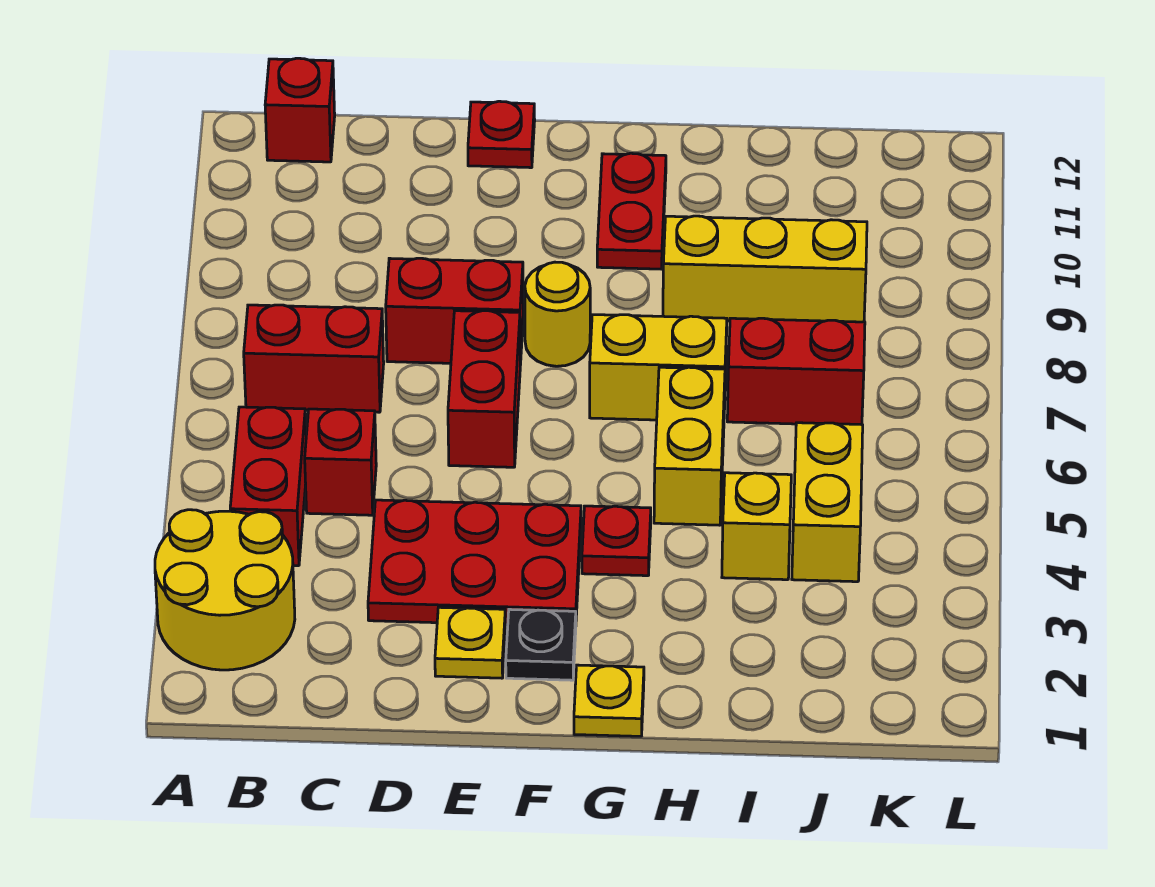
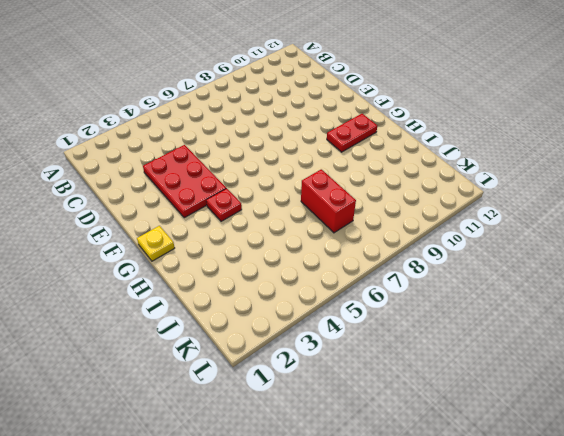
none -> yellow 2x2 round brick [155,510,295,670]
none -> red 1x2 brick [230,407,306,566]
none -> red 1x2 brick [244,305,384,412]

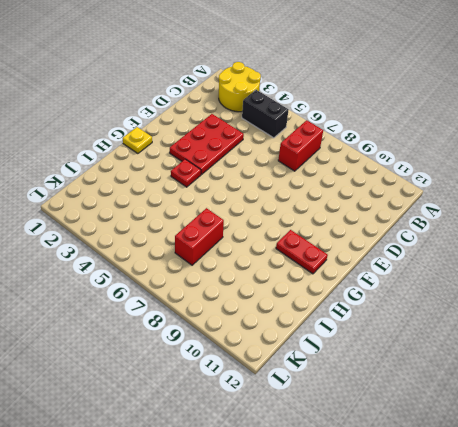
black 1x2 brick [242,90,289,138] -> red 1x2 brick [230,407,306,566]
none -> red 1x1 brick [265,58,335,162]
none -> red 1x1 brick [305,409,376,515]
none -> red 1x2 brick [386,258,523,365]

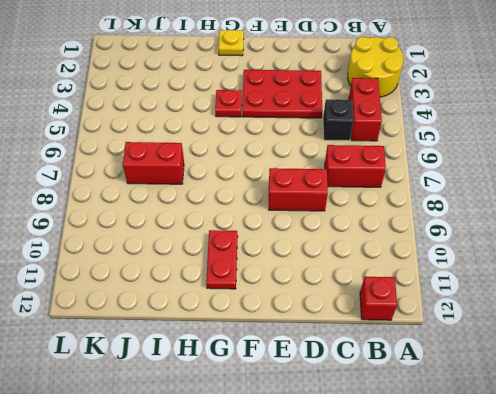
black 1x1 brick [323,99,353,141] -> red 1x1 brick [305,409,376,515]
none -> yellow 1x1 plate [435,607,505,678]
none -> red 1x2 brick [448,311,520,467]
none -> red 1x1 plate [468,101,535,168]

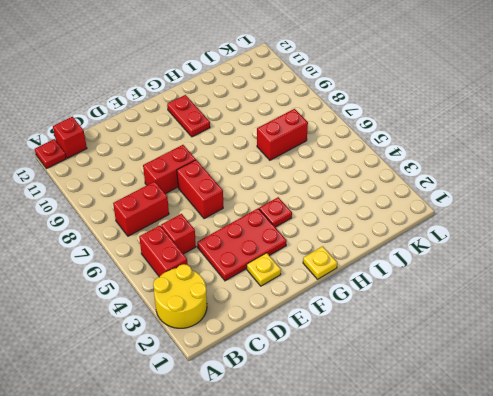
red 1x1 plate [35,139,66,169] -> red 1x1 plate moved to [468,101,535,168]
none -> black 1x1 plate [506,609,576,680]
none -> yellow 1x1 round brick [525,262,590,366]
none -> yellow 1x2 brick [590,315,727,420]

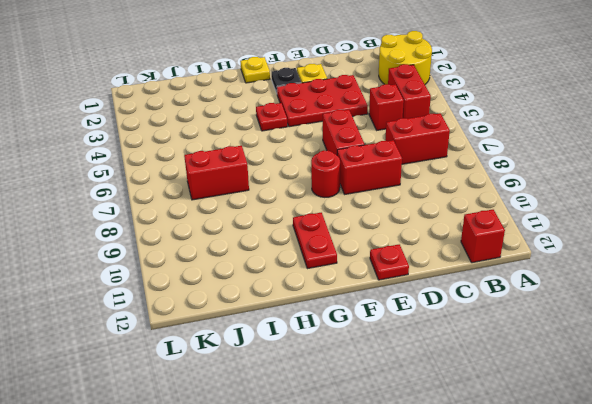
red 1x1 round brick [311,150,340,197] -> yellow 1x1 round brick [525,262,590,366]
none -> yellow 1x2 brick [590,315,727,420]
none -> yellow 1x2 brick [654,367,725,525]
none -> yellow 1x3 brick [663,216,867,322]

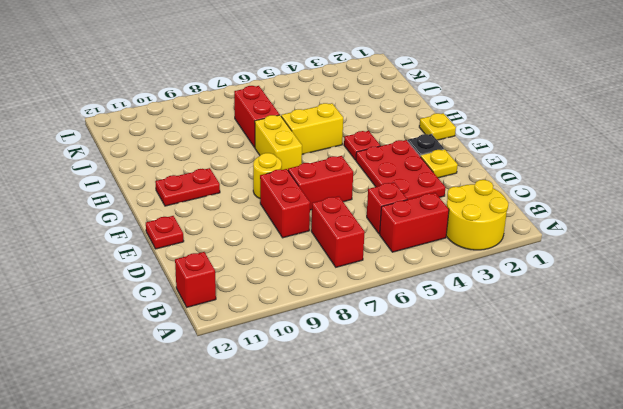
none -> yellow 1x3 brick [663,216,867,322]
none -> yellow 1x1 brick [722,473,791,580]
none -> yellow 1x2 brick [792,423,863,582]

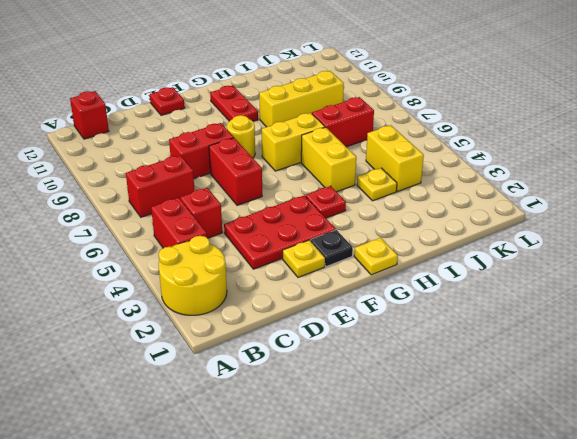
yellow 1x1 plate [357,168,397,201] -> yellow 1x1 brick [722,473,791,580]

